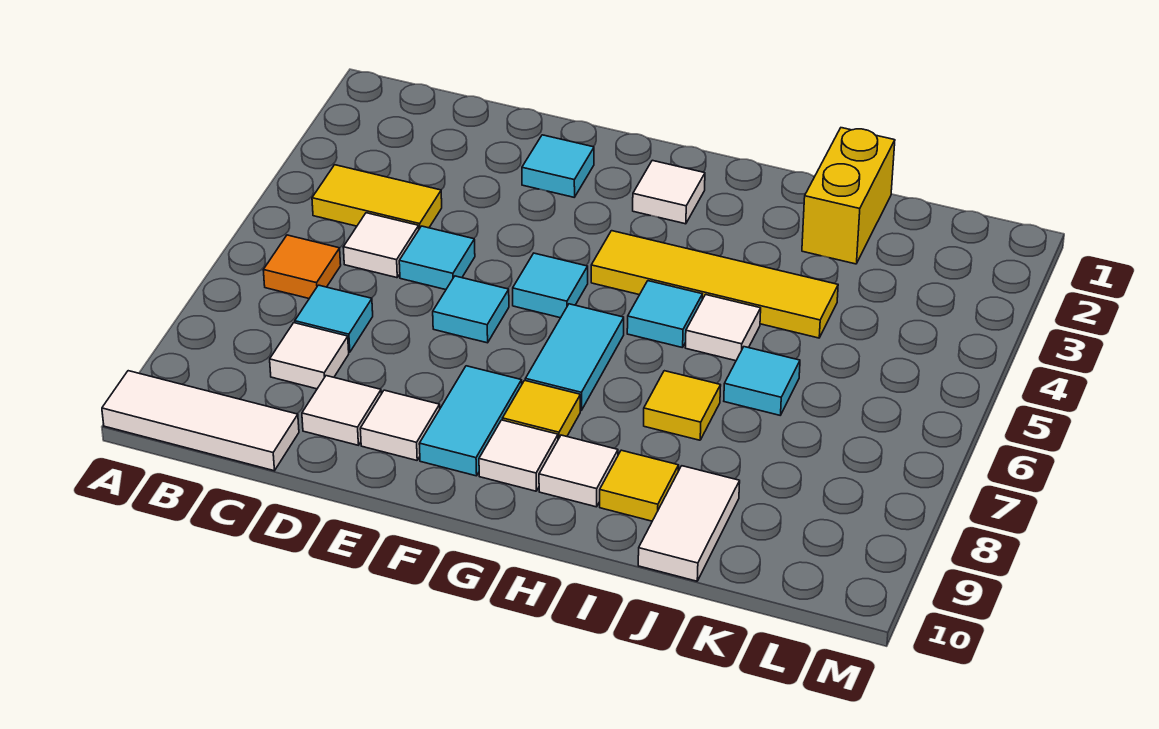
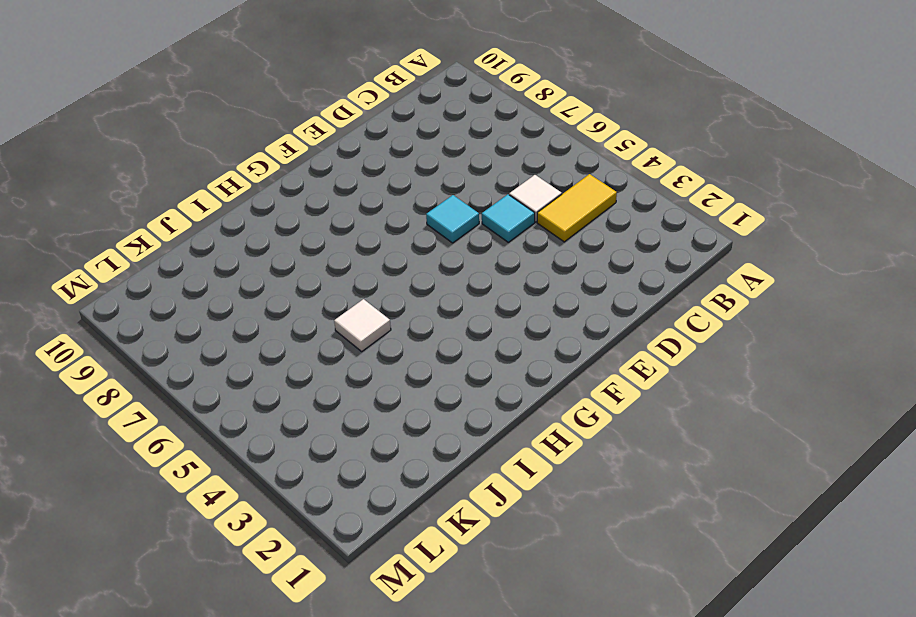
none -> white 1x3 tile [102,371,299,471]
none -> orange 1x1 tile [263,235,341,298]
none -> cyan 1x1 tile [295,285,373,352]

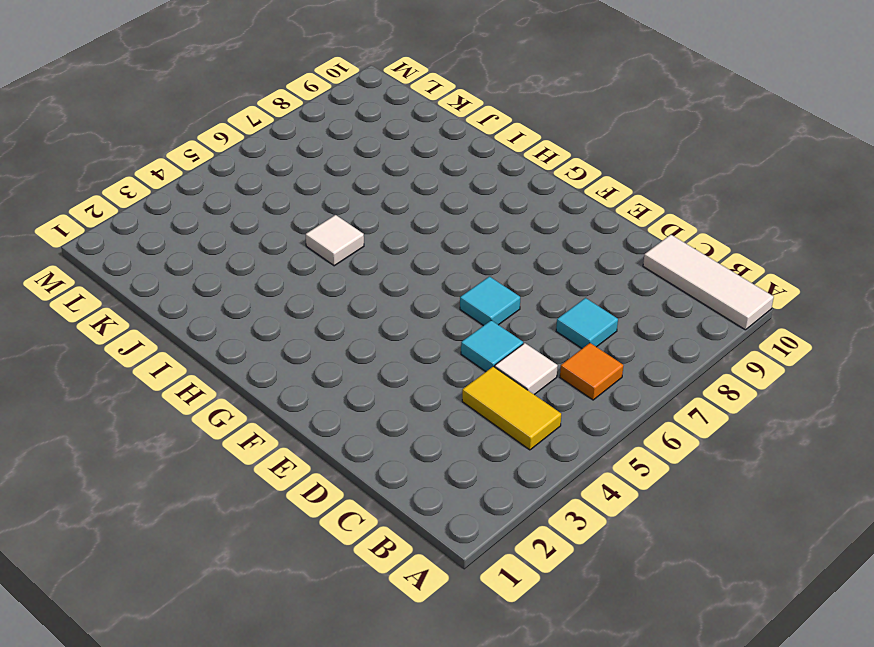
none -> white 1x1 tile [270,323,349,389]
none -> white 1x1 tile [302,376,381,445]
none -> cyan 1x1 tile [522,135,594,197]

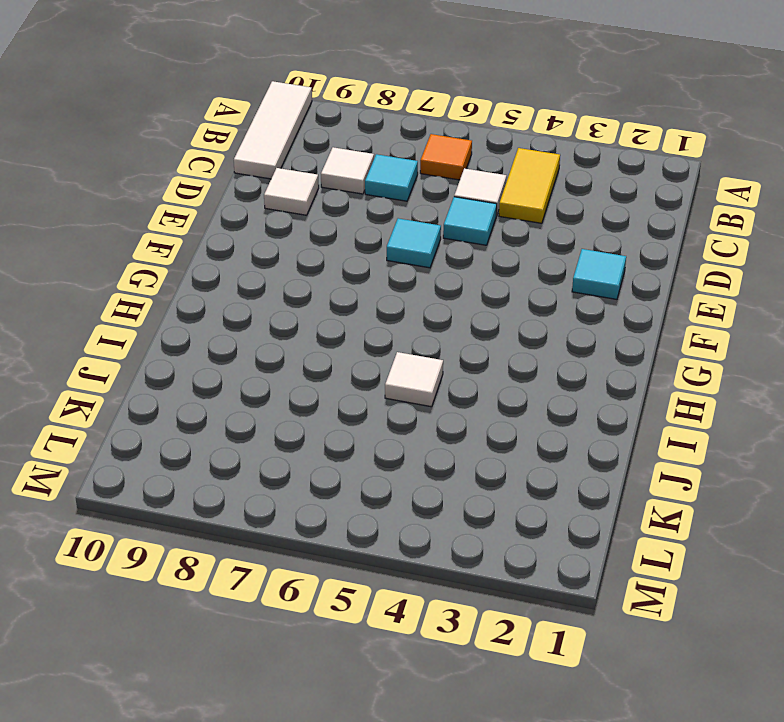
none -> white 1x1 tile [360,390,440,460]
none -> cyan 1x1 tile [513,253,588,318]
none -> cyan 1x2 tile [419,366,522,476]

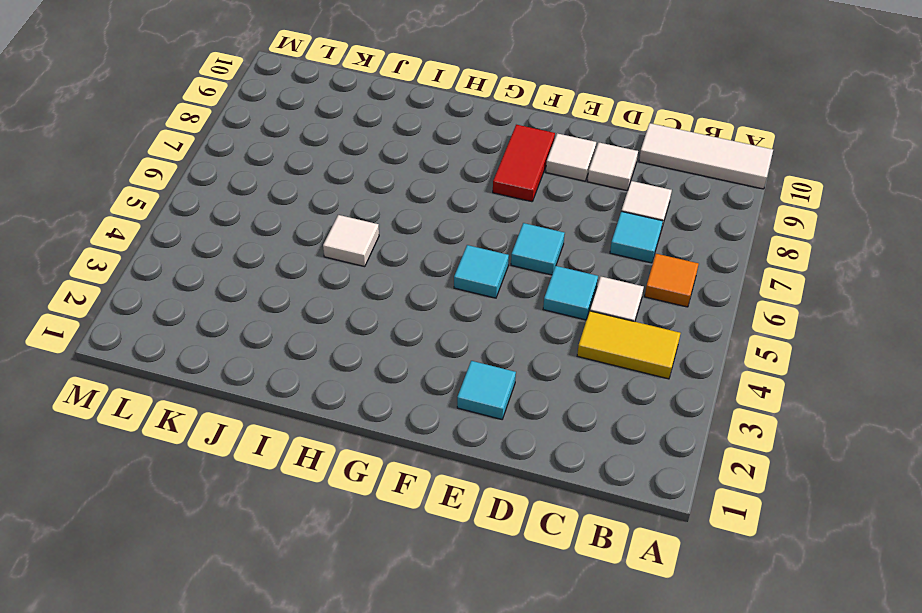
red 1x2 tile [493,125,555,202] -> cyan 1x2 tile [419,366,522,476]
none -> white 1x1 tile [633,160,705,224]
none -> yellow 1x4 tile [591,231,838,338]
none -> cyan 1x2 tile [525,304,624,410]

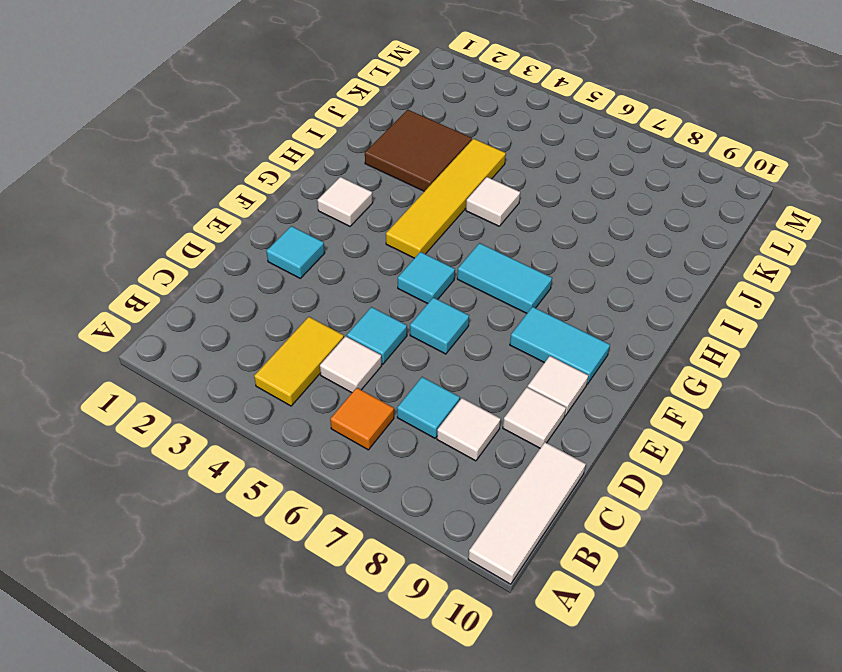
brown 2x2 tile [365,110,472,191] -> yellow 1x2 brick [802,128,895,264]
none -> yellow 1x1 tile [503,380,580,439]
none -> white 1x1 tile [479,420,558,491]
none -> cyan 1x1 tile [627,281,702,348]

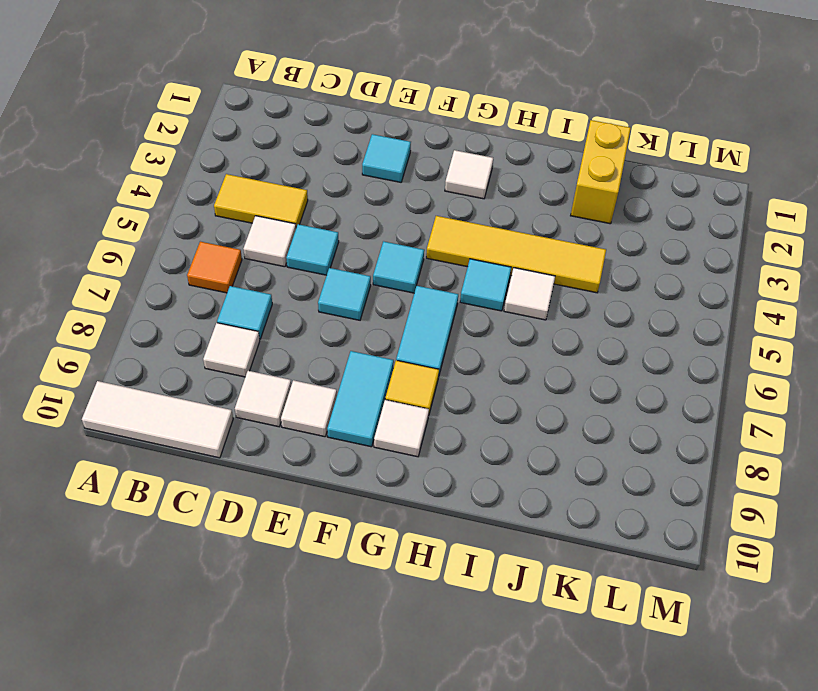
none -> white 1x1 tile [539,435,618,507]
none -> yellow 1x1 tile [644,371,721,440]
none -> yellow 1x1 tile [600,450,679,521]

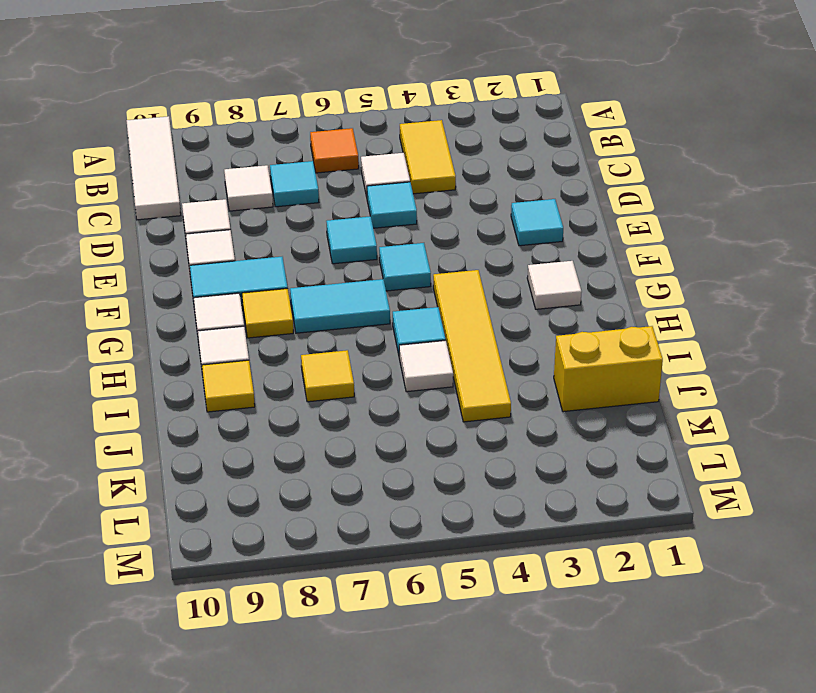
none -> cyan 1x1 tile [724,347,800,415]
none -> white 1x2 tile [638,466,740,581]

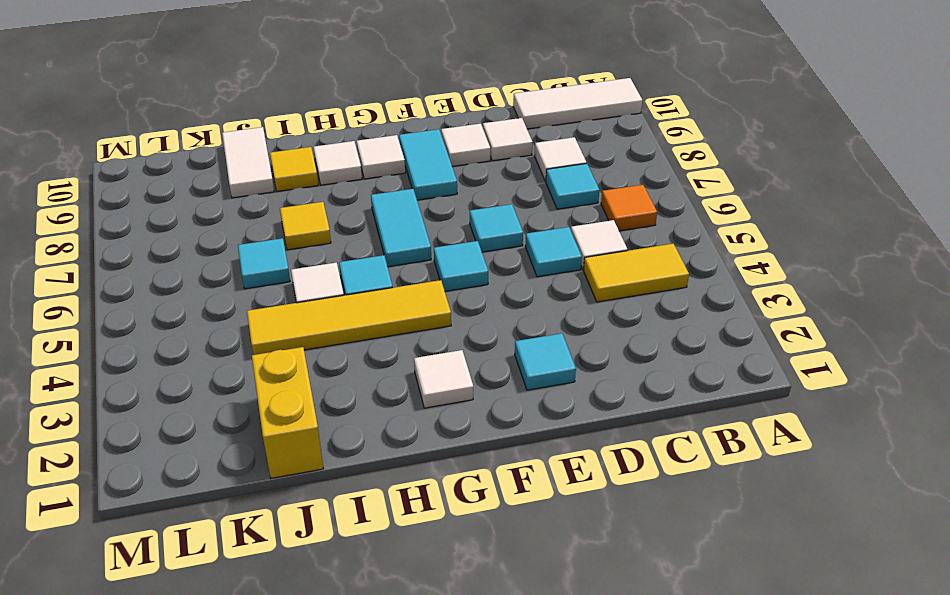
none -> yellow 1x1 tile [503,380,580,439]

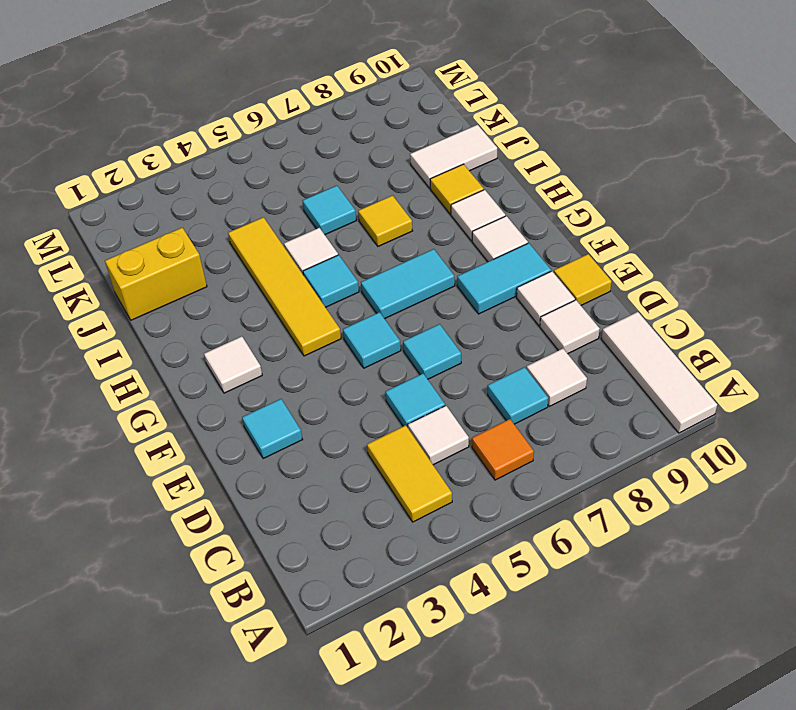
yellow 1x1 tile [554,254,612,305] -> yellow 1x1 tile moved to [503,380,580,439]

